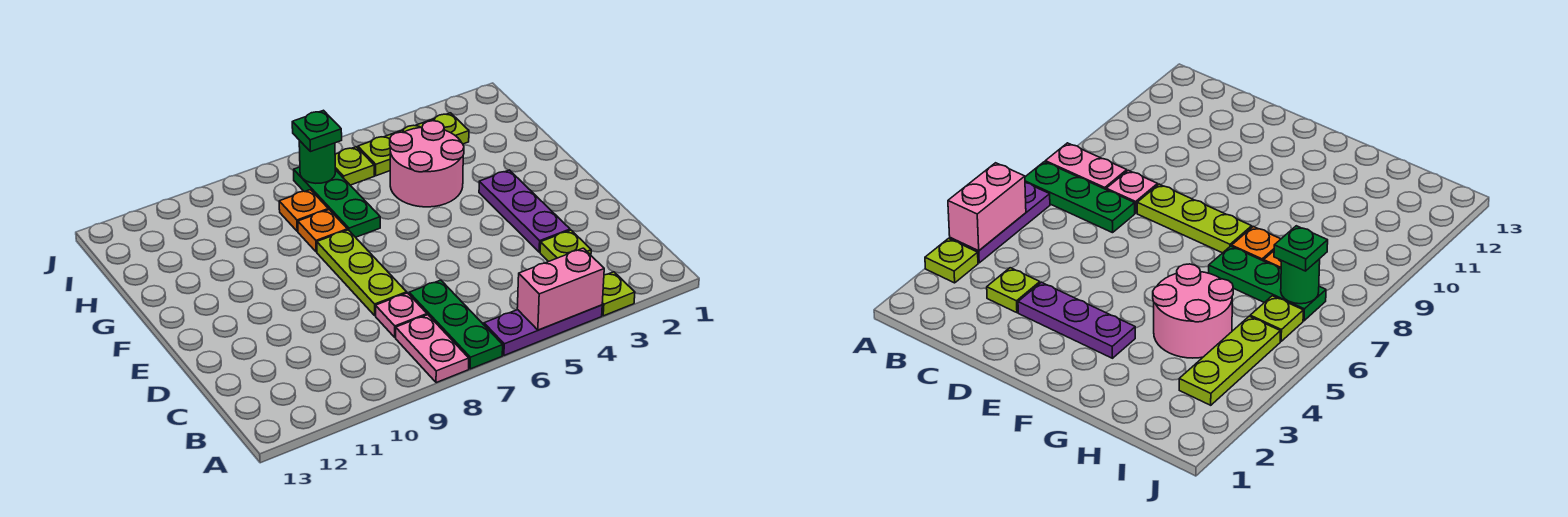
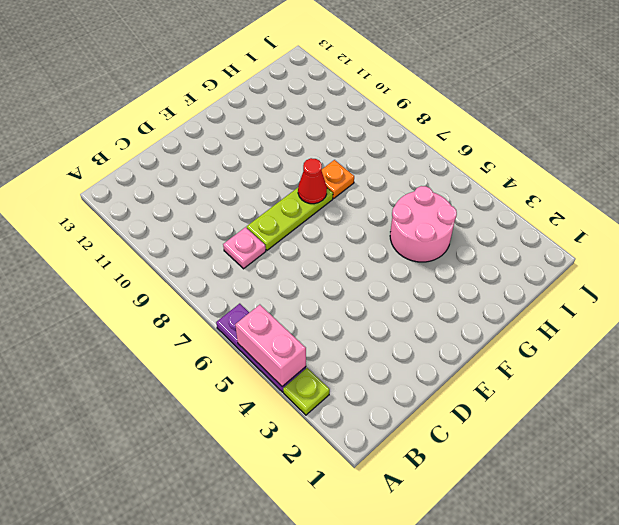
red 1x1 cone [298,158,327,204] -> none
none -> green 1x3 plate [409,280,503,369]
none -> pink 1x2 plate [396,315,469,383]
none -> lime 1x1 plate [540,230,591,262]

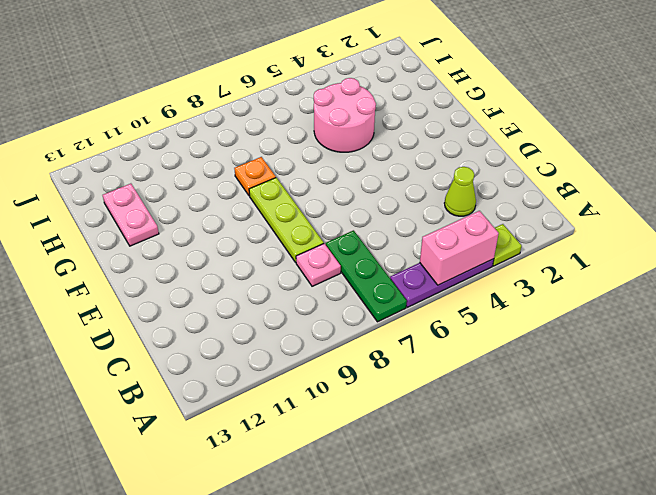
lime 1x1 cone [444,167,476,216] -> lime 1x1 plate [540,230,591,262]
pink 1x2 plate [103,184,159,246] -> pink 1x2 plate moved to [396,315,469,383]
none -> purple 1x3 plate [479,170,570,252]
none -> green 1x3 plate [294,167,380,237]
none -> orange 1x1 plate [279,190,328,231]

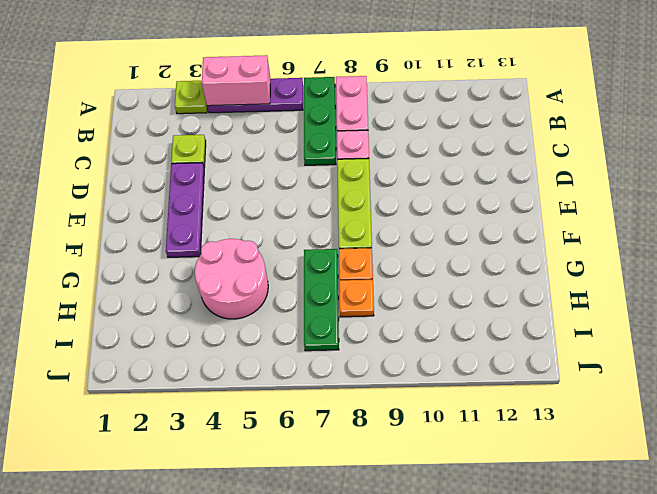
none -> lime 1x3 plate [358,113,469,176]
none -> lime 1x1 plate [335,147,374,185]
none -> green 1x1 round brick [299,140,335,183]

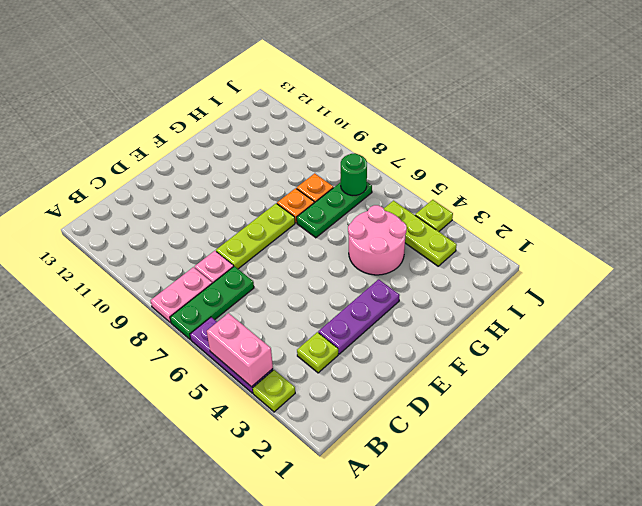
lime 1x1 plate [415,200,453,232] -> lime 1x1 plate moved to [335,147,374,185]
none -> green 1x1 plate [292,110,342,152]

